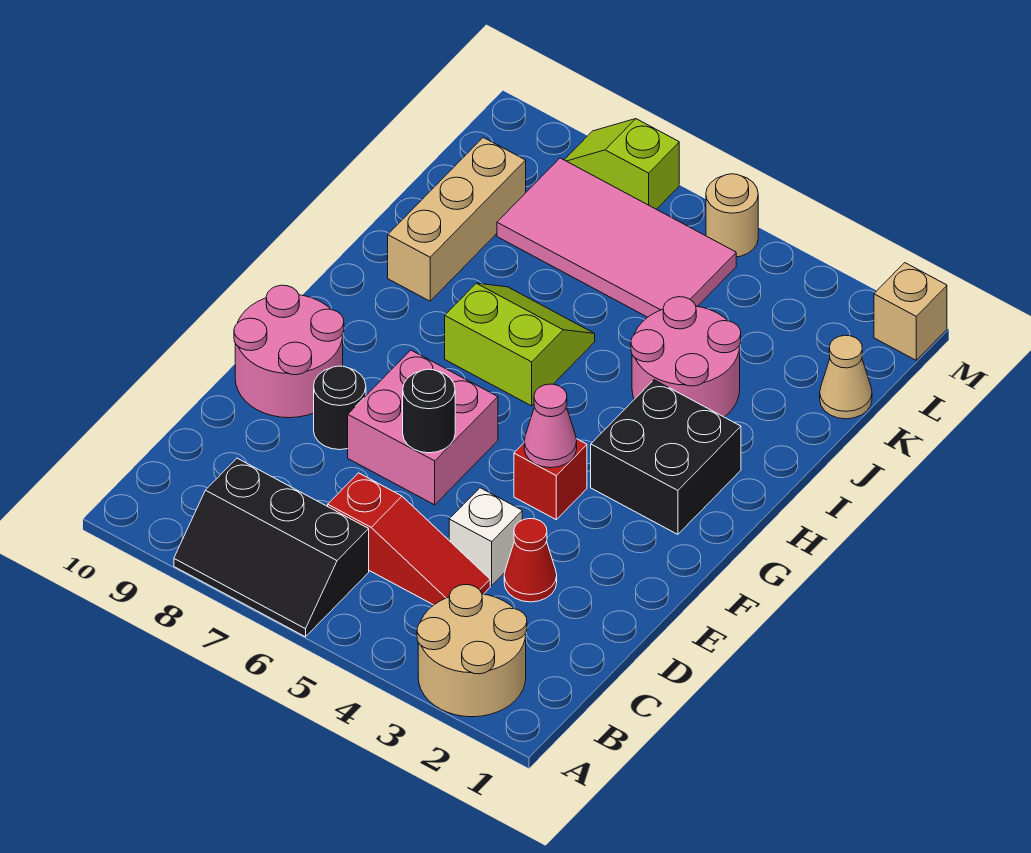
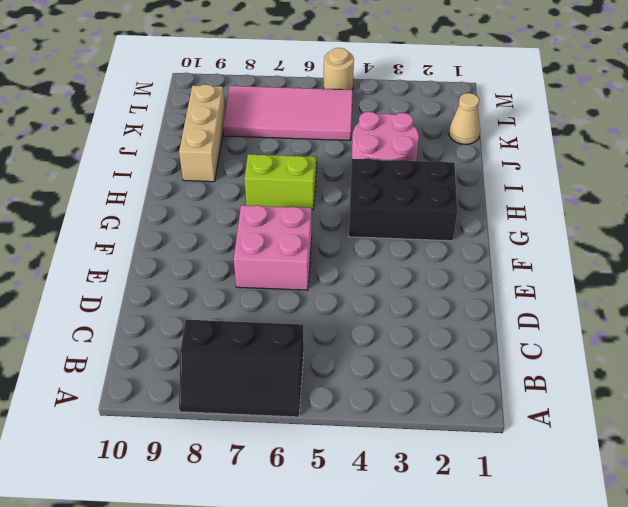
black 2x3 brick [349,158,457,241] -> black 2x2 brick [591,380,741,534]
none -> tan 2x2 round brick [417,585,527,717]
none -> red 1x3 slope [328,473,490,605]
none -> red 1x1 cone [504,519,557,602]

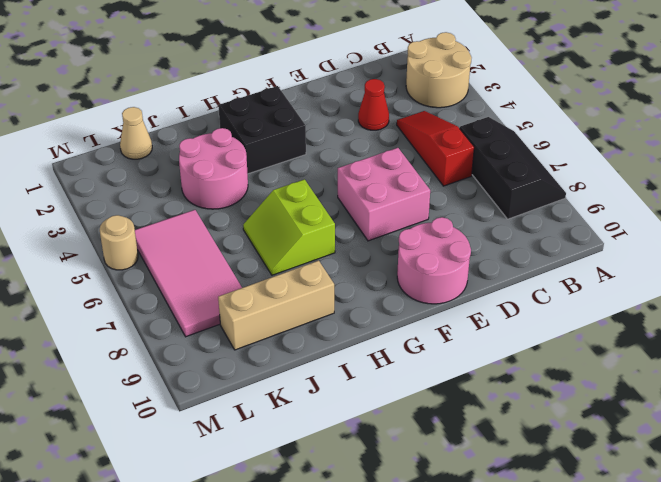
none -> white 1x1 brick [449,488,522,586]
none -> black 1x1 round brick [314,366,366,450]
none -> red 1x1 brick [514,439,587,519]

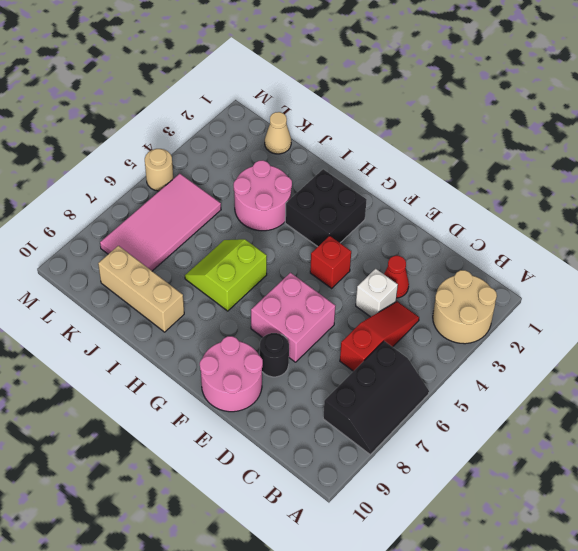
none -> tan 1x1 brick [874,263,947,360]
none -> lime 1x2 slope [565,119,679,209]
none -> black 1x1 round brick [403,369,455,453]

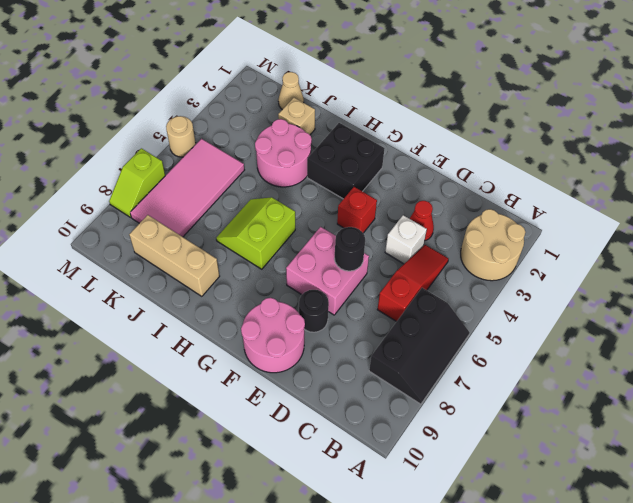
tan 1x1 brick [278,98,315,135] -> tan 1x1 brick moved to [874,263,947,360]
none -> pink 1x1 cone [524,384,577,468]

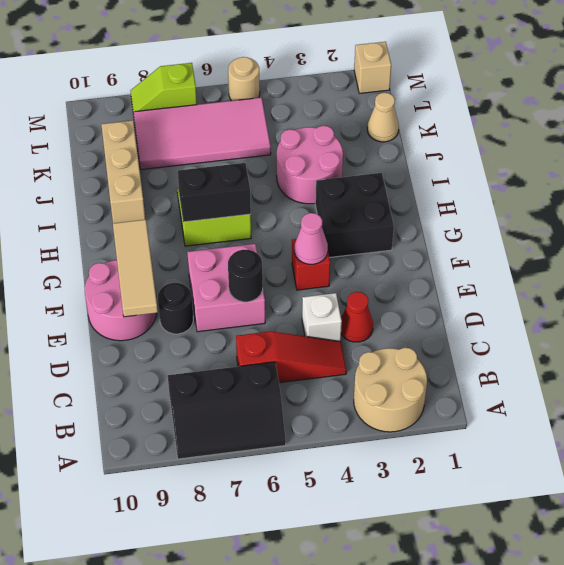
tan 1x3 tile [113,220,158,317] -> none
black 1x2 brick [178,163,251,222] -> none

